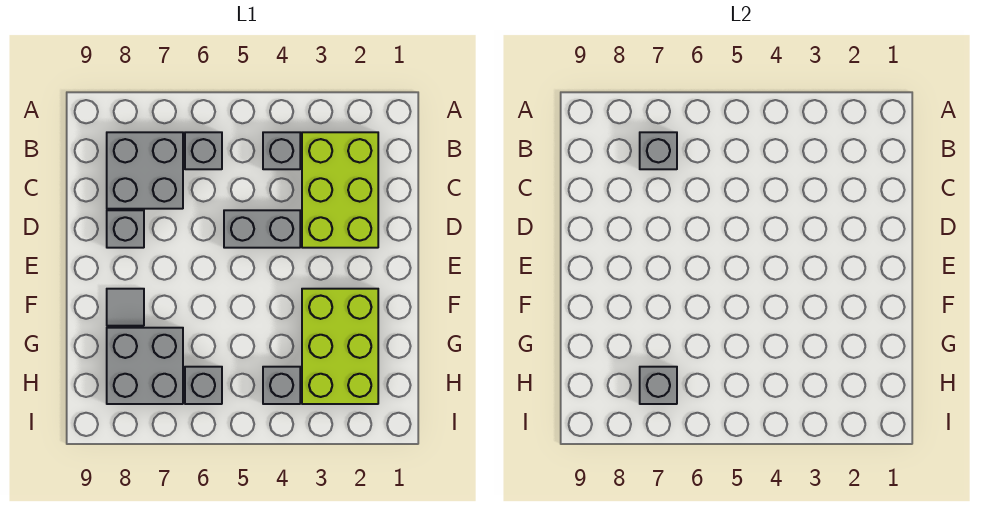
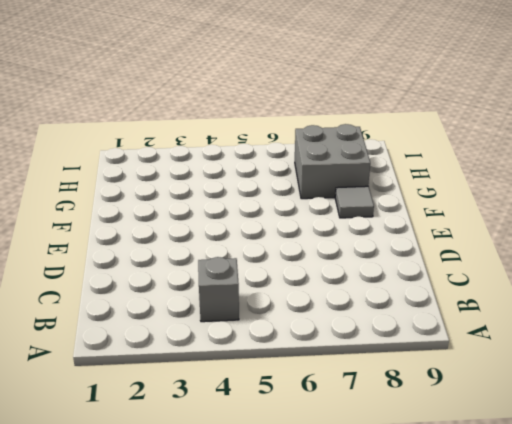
none -> lime 2x3 brick [302,132,378,248]
none -> grey 1x1 brick [185,132,222,169]
none -> grey 2x2 brick [107,132,183,209]

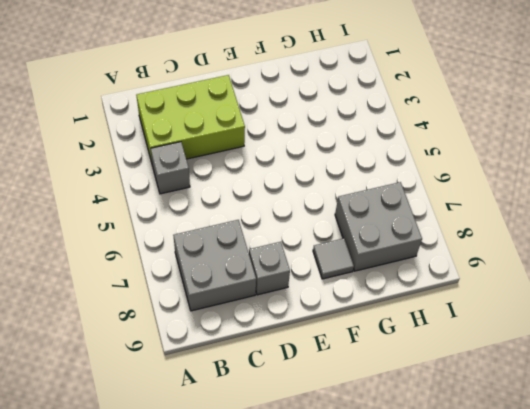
none -> grey 1x1 brick [185,132,222,169]
none -> grey 1x2 brick [224,210,300,248]
none -> lime 2x3 brick [302,289,378,404]

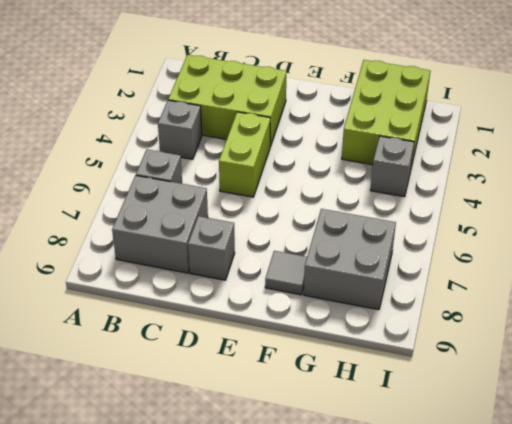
lime 1x2 brick [219,112,270,197] -> grey 1x2 brick [224,210,300,248]
lime 2x3 brick [342,60,430,167] -> lime 2x3 brick turned to [302,289,378,404]
none -> grey 1x1 brick [185,367,222,404]
none -> grey 1x1 brick [640,132,677,169]
none -> grey 1x1 brick [640,367,677,404]

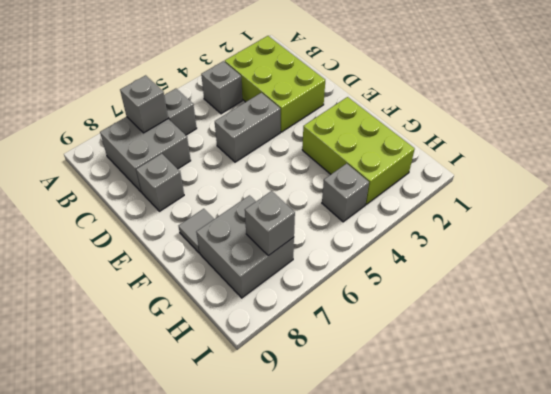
none -> grey 1x1 brick [185,367,222,404]

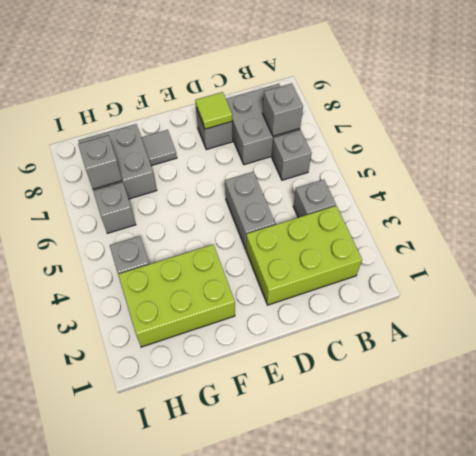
lime 1x1 tile [195,92,232,129] -> none

